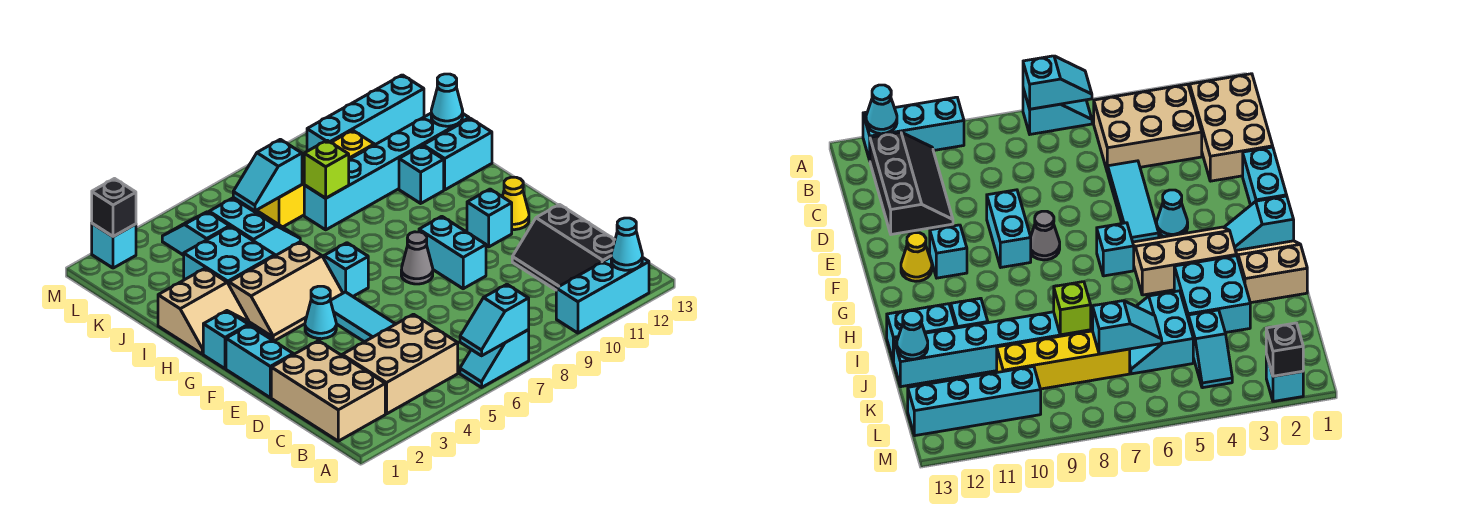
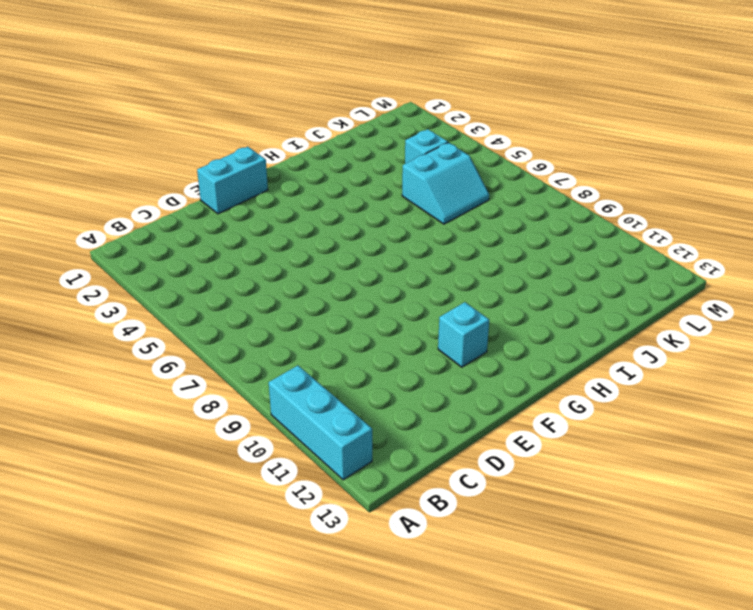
none -> cyan 1x2 slope [460,330,529,388]
none -> tan 2x3 brick [271,341,385,441]
none -> tan 2x3 brick [342,314,458,414]
none -> black 2x3 slope [512,205,615,290]

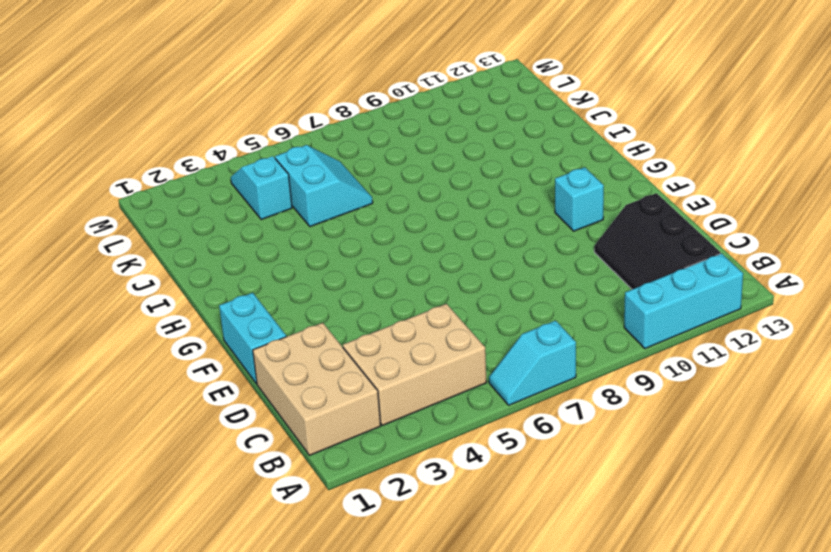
none -> cyan 1x3 tile [330,292,395,342]
none -> cyan 1x2 brick [419,216,486,289]
none -> cyan 1x1 cone [305,286,336,339]
none -> grey 1x1 cone [401,232,433,284]

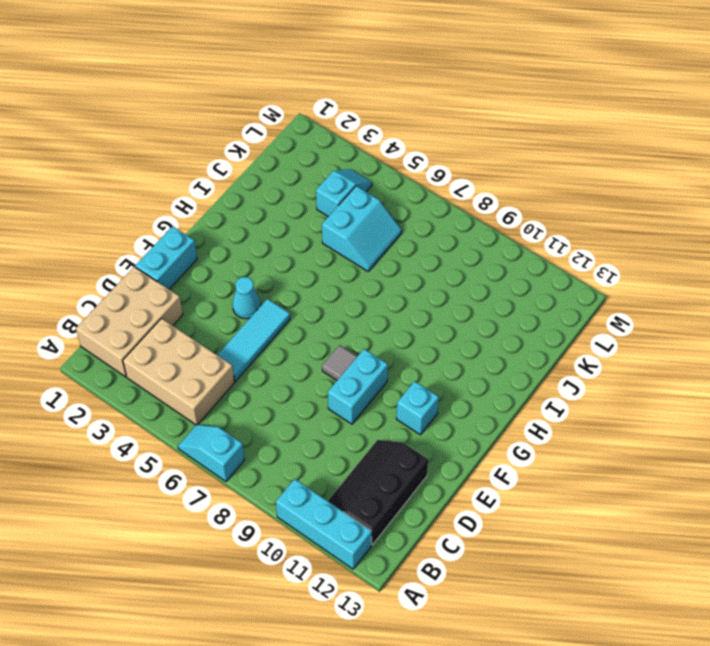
grey 1x1 tile [322,345,357,380] -> grey 1x1 cone [401,232,433,284]
none -> yellow 1x1 cone [502,177,529,230]
none -> cyan 1x2 slope [203,311,272,369]
none -> tan 2x3 slope [229,242,343,341]
none -> cyan 1x1 brick [324,243,368,296]

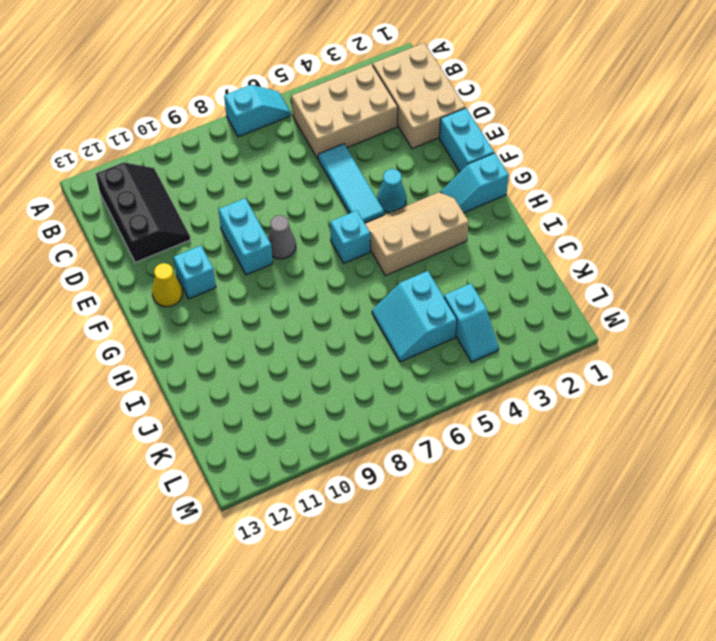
none -> cyan 1x3 brick [556,257,649,333]
none -> tan 2x2 slope [158,268,249,354]
none -> cyan 2x2 brick [184,227,275,284]
none -> cyan 1x1 brick [399,146,444,203]

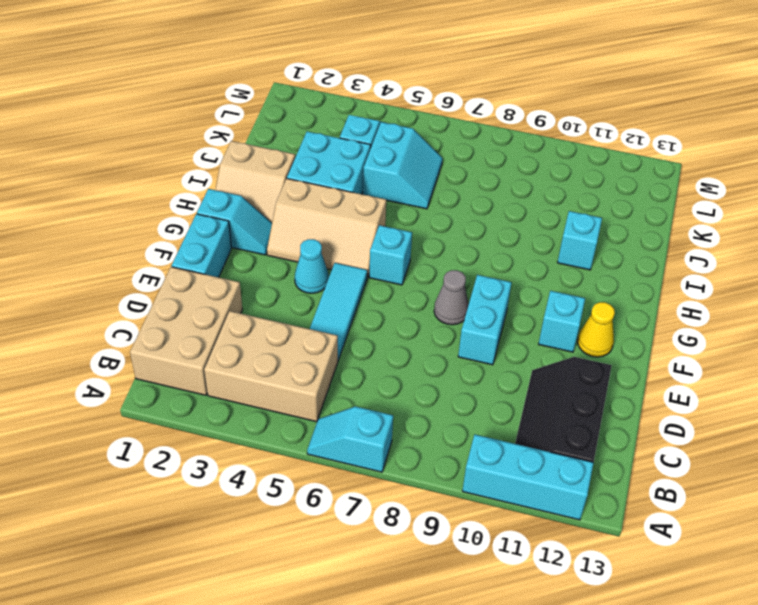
none -> cyan 1x2 brick [423,118,492,190]
none -> cyan 1x6 brick [304,113,469,230]
none -> yellow 1x4 brick [257,130,374,227]
none -> cyan 1x4 brick [307,75,424,151]

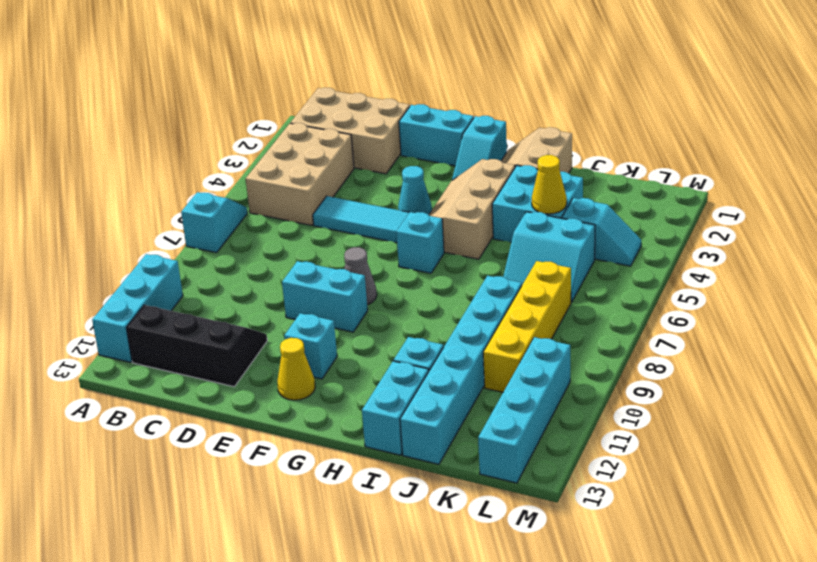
yellow 1x1 cone [532,155,567,214] -> none
none -> cyan 1x1 brick [92,224,136,268]
none -> cyan 1x2 slope [460,284,529,356]
none -> cyan 1x1 cone [611,218,642,270]
none -> lime 1x1 brick [304,140,349,198]

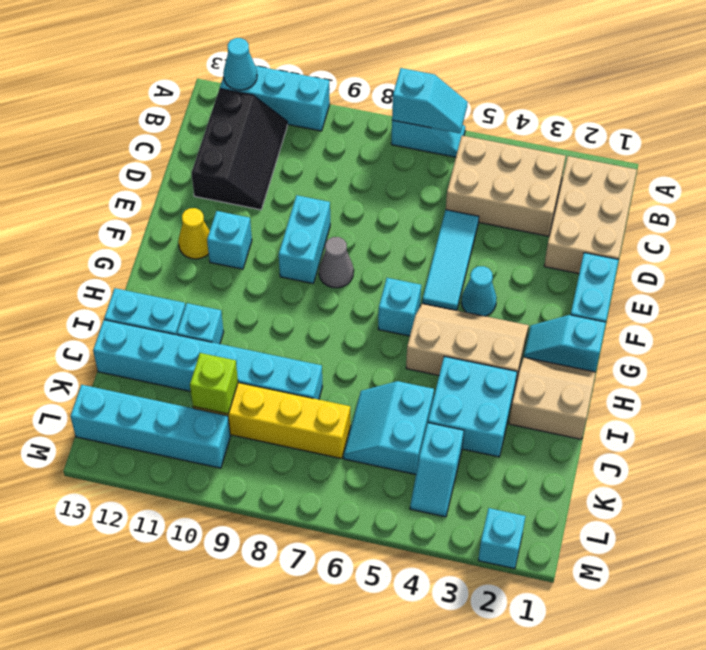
lime 1x1 brick [190,353,238,414] -> lime 1x1 brick moved to [304,140,349,198]
none -> cyan 1x1 cone [431,74,463,126]
none -> cyan 1x2 slope [233,139,302,211]
none -> black 1x1 brick [92,179,136,237]

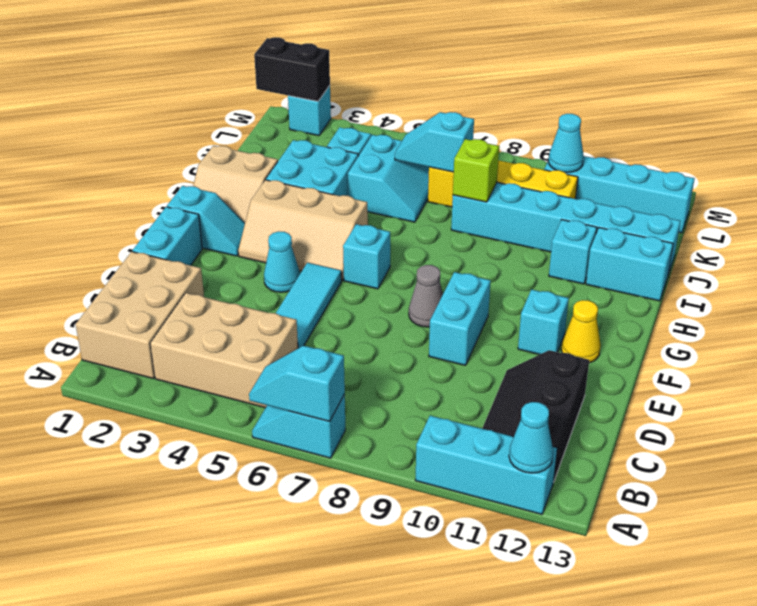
cyan 1x1 cone [548,114,584,172] -> cyan 1x1 cone moved to [431,74,463,126]
black 1x2 brick [254,37,330,101] -> black 1x1 brick [92,179,136,237]

